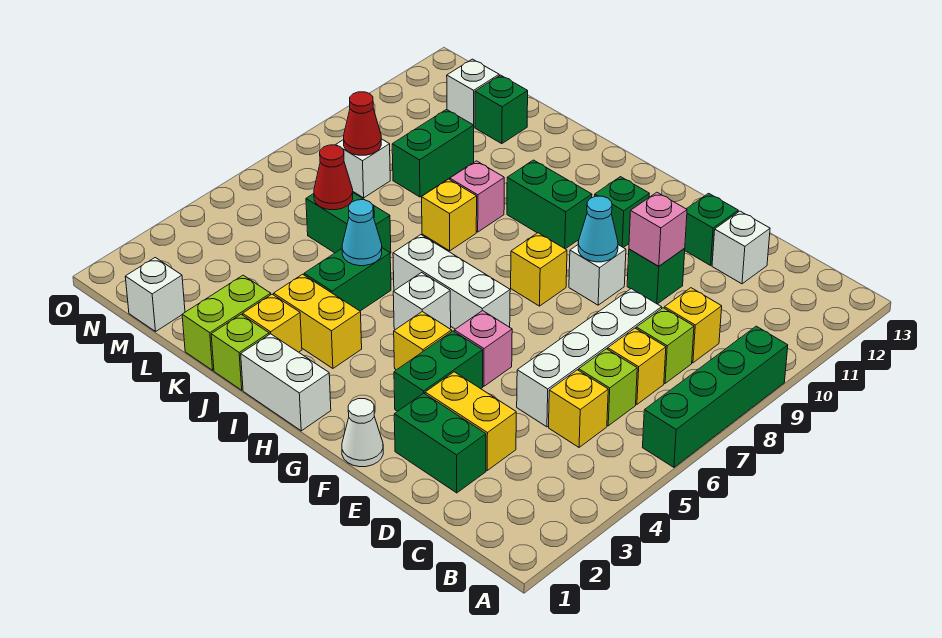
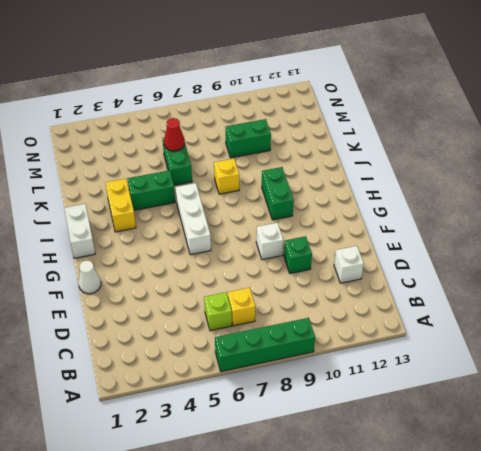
none -> yellow 1x1 brick [549,370,608,447]
none -> lime 1x1 brick [636,308,694,383]
none -> yellow 1x1 brick [664,288,722,363]
none -> green 1x2 brick [394,393,486,493]

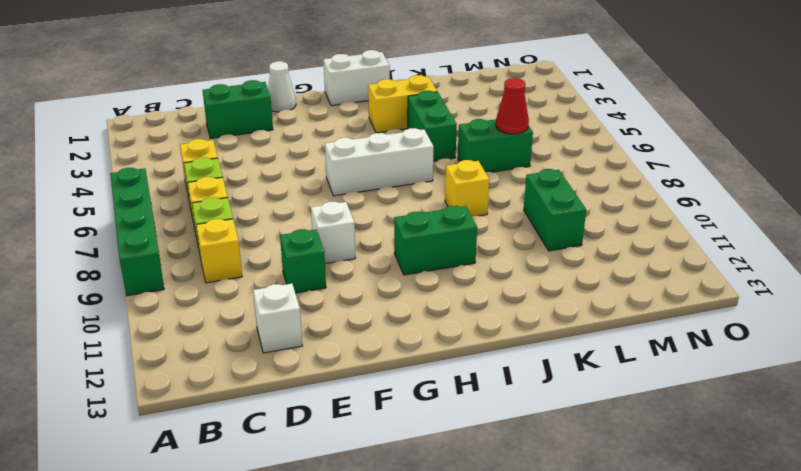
none -> yellow 1x2 brick [425,372,516,470]
none -> white 1x4 brick [517,289,662,427]
none -> green 1x1 brick [685,193,738,265]
none -> green 1x2 brick [394,331,483,411]

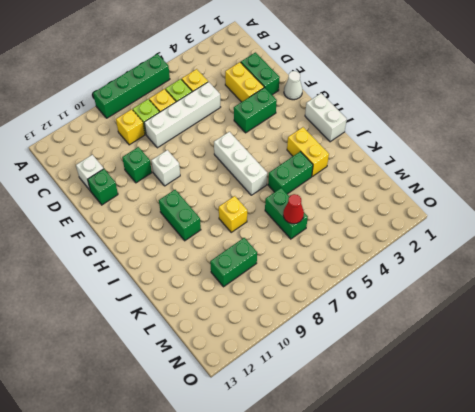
none -> pink 1x1 brick [454,311,512,386]
none -> yellow 1x1 brick [394,312,452,370]
none -> yellow 1x1 brick [511,233,567,306]
none -> green 1x1 brick [595,177,649,248]

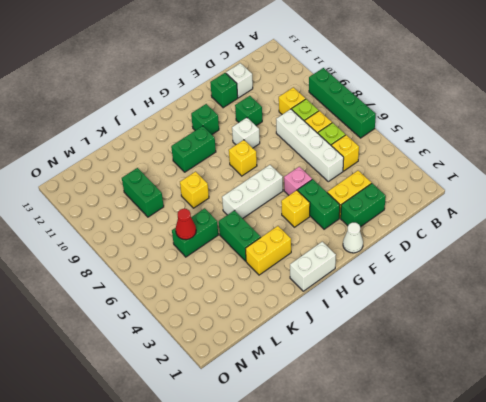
none -> white 1x1 brick [393,273,451,330]
none -> lime 1x1 brick [211,314,269,390]
none -> yellow 1x1 brick [243,294,302,352]
none -> pink 1x1 brick [450,161,504,232]

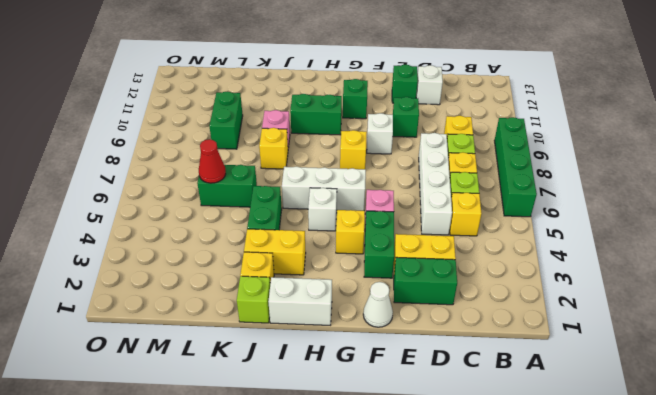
none -> lime 1x2 brick [182,275,271,370]
none -> green 1x1 brick [475,75,528,144]
none -> white 1x1 brick [125,258,185,331]
none -> white 1x1 brick [336,139,390,198]

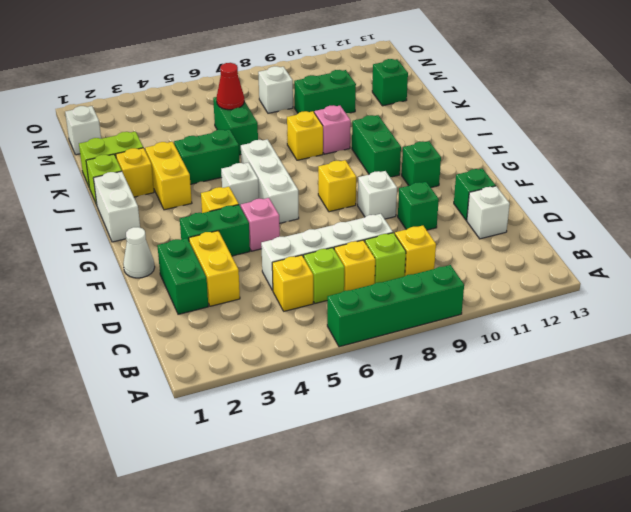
none -> white 1x1 brick [447,59,499,127]
none -> pink 1x1 brick [629,192,687,266]
none -> cyan 1x1 cone [578,196,618,262]
none -> cyan 1x1 cone [342,200,382,266]

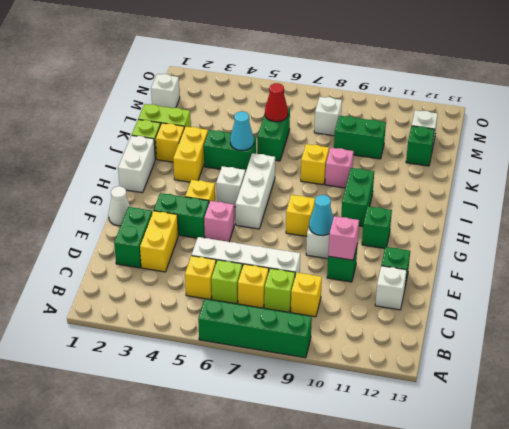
none -> red 1x1 cone [344,92,381,155]

